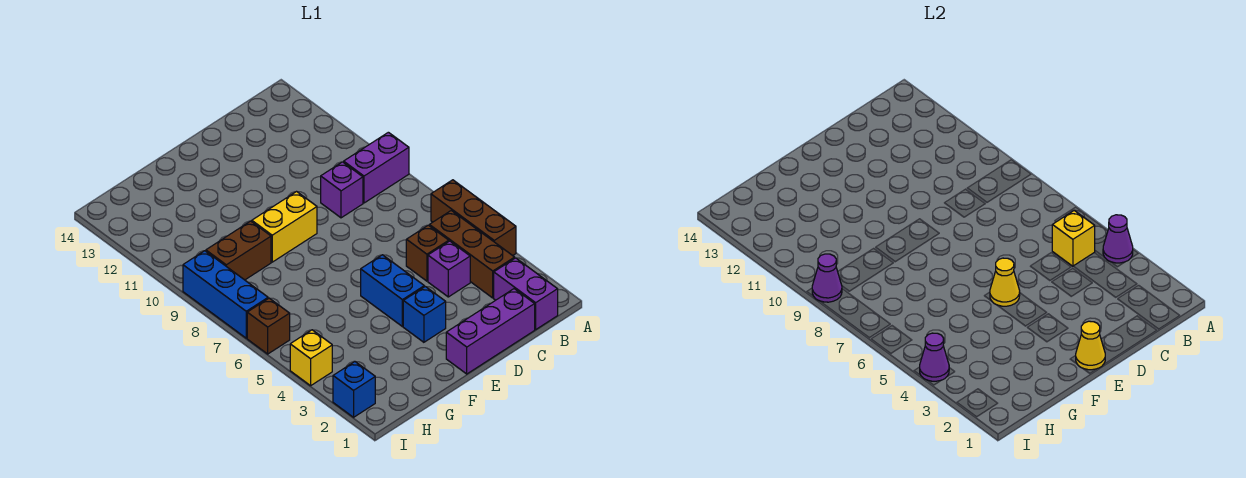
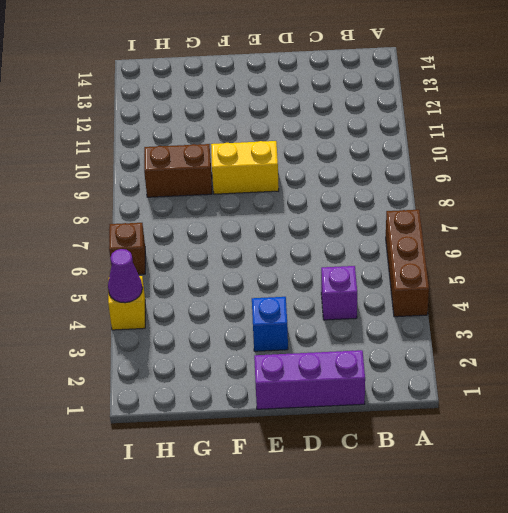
none -> purple 1x2 brick [344,132,409,203]
none -> purple 1x2 brick [494,258,558,329]
none -> brown 1x3 brick [429,211,515,298]

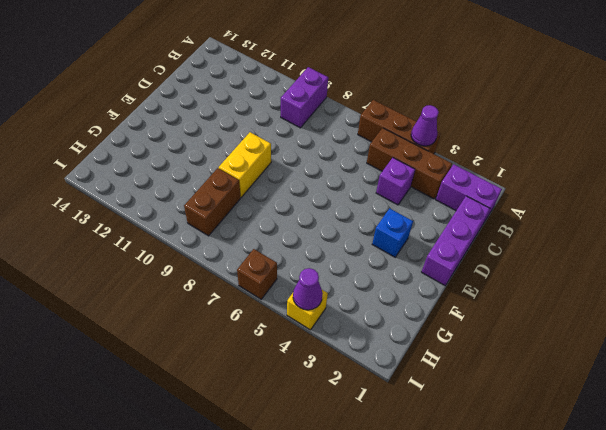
none -> brown 1x1 brick [406,225,449,281]
none -> purple 1x1 brick [321,162,363,218]
none -> blue 1x2 brick [361,255,424,326]

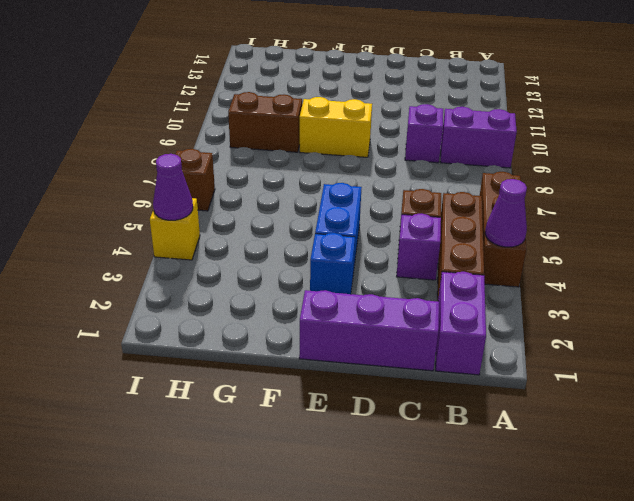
none -> blue 1x1 brick [333,362,375,417]
none -> blue 1x3 brick [183,251,268,338]
none -> yellow 1x1 brick [1052,210,1095,266]

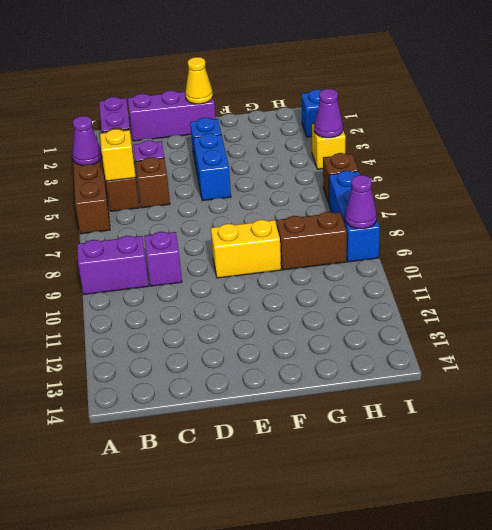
none -> yellow 1x1 cone [990,258,1020,306]

